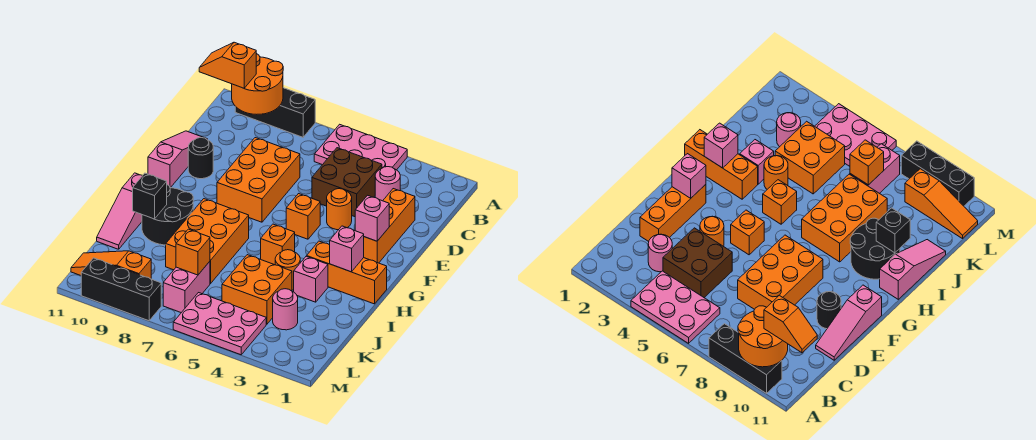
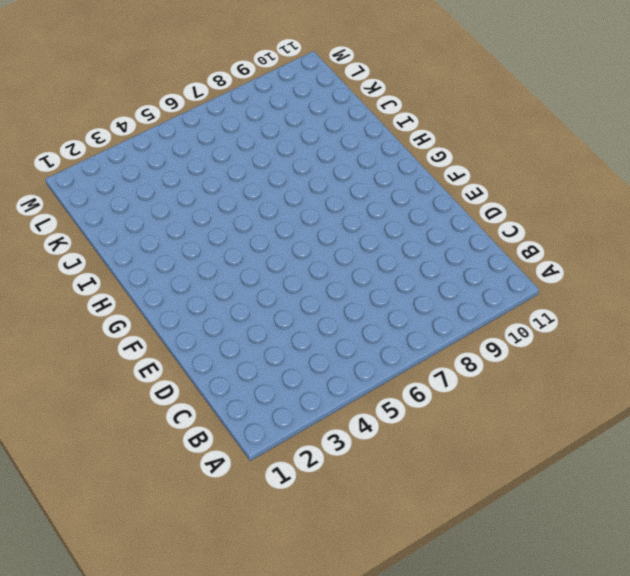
none -> pink 2x3 plate [314,124,407,170]
none -> black 1x3 brick [235,88,315,137]
none -> pink 1x1 round brick [375,167,400,201]

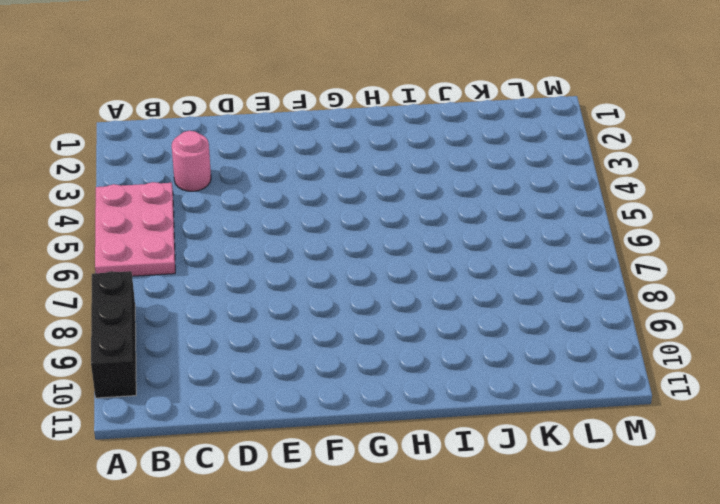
none -> brown 2x2 brick [312,148,382,217]
none -> orange 1x3 brick [364,189,415,263]
none -> orange 2x3 brick [217,138,300,222]

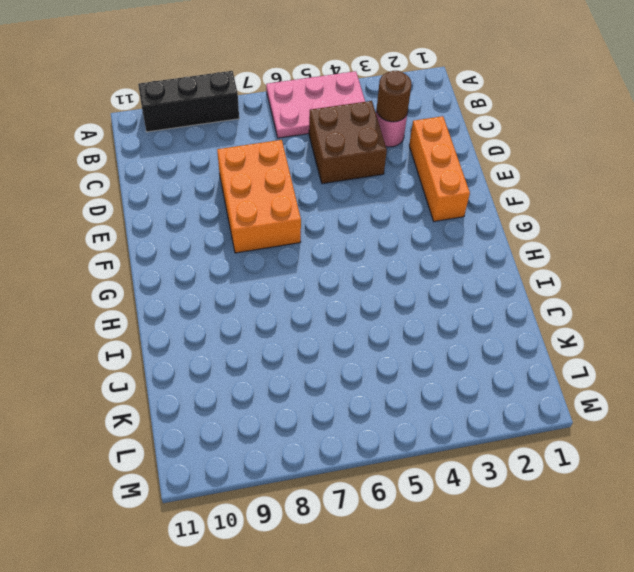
brown 1x1 round brick [377,71,412,122] -> none
none -> pink 1x3 slope [148,131,208,188]
none -> orange 1x1 round brick [327,189,352,230]
none -> black 1x1 round brick [188,138,213,179]

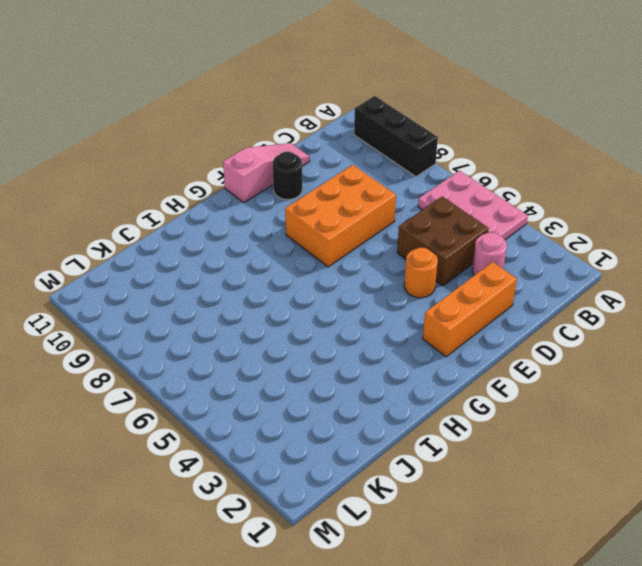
none -> orange 1x1 brick [286,194,320,239]
none -> orange 1x3 brick [307,241,387,304]
none -> orange 1x1 brick [261,224,295,265]

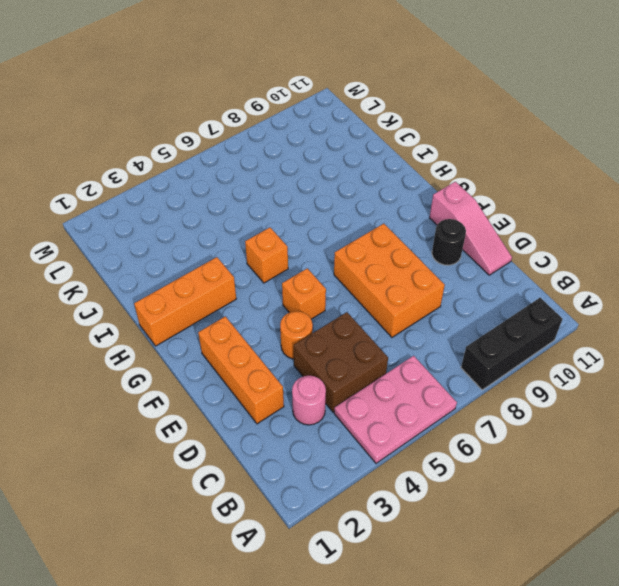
none -> orange 2x3 brick [166,199,249,283]
none -> black 2x2 round brick [142,185,193,245]
none -> pink 1x3 slope [97,173,143,249]

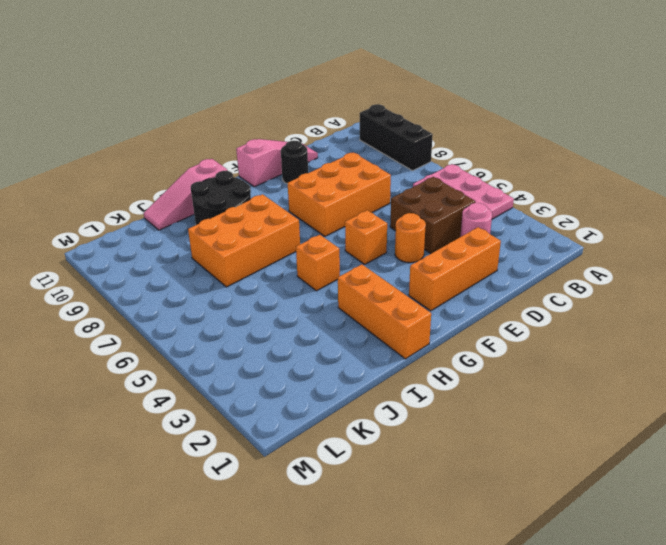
none -> pink 1x1 brick [294,256,328,302]
none -> orange 1x1 round brick [275,250,300,290]
none -> orange 2x2 brick [222,255,292,324]

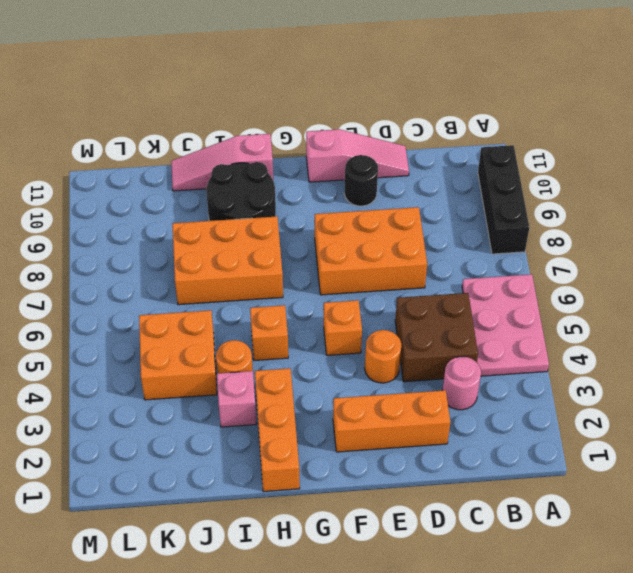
none -> pink 1x1 round brick [273,289,298,330]
none -> pink 1x2 brick [163,262,210,313]
none -> pink 2x3 plate [173,293,266,355]

